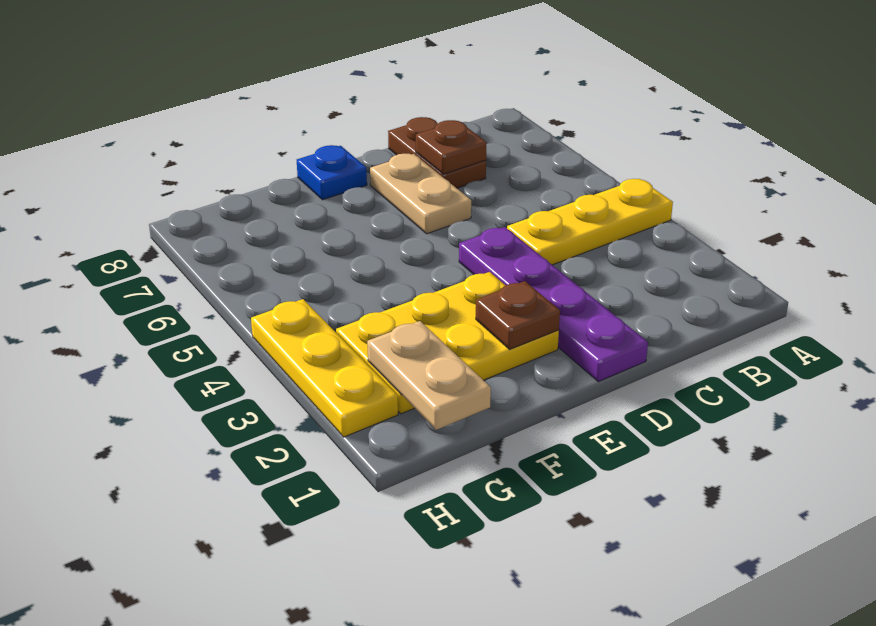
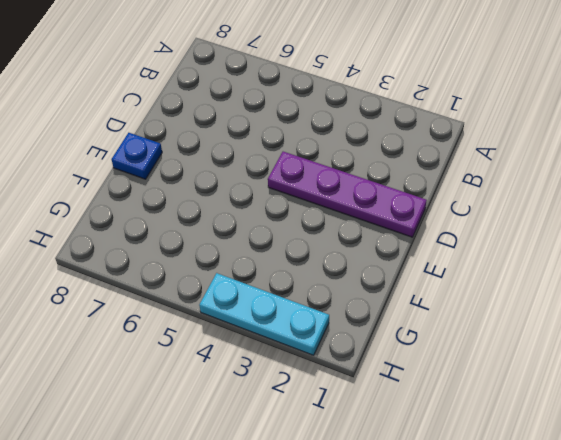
cyan 1x3 plate [199,273,329,355] -> yellow 1x3 plate [251,299,398,437]
none -> yellow 1x3 plate [507,179,673,265]
none -> brown 1x2 plate [388,117,486,188]

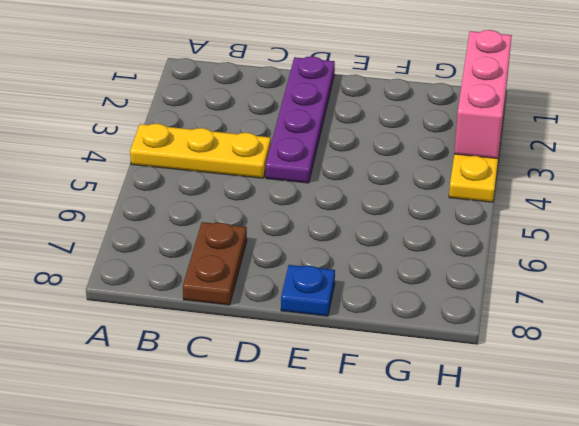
pink 1x3 brick [454,30,512,159] -> none
none -> tan 1x2 plate [370,154,471,234]
none -> yellow 2x3 plate [336,272,559,414]

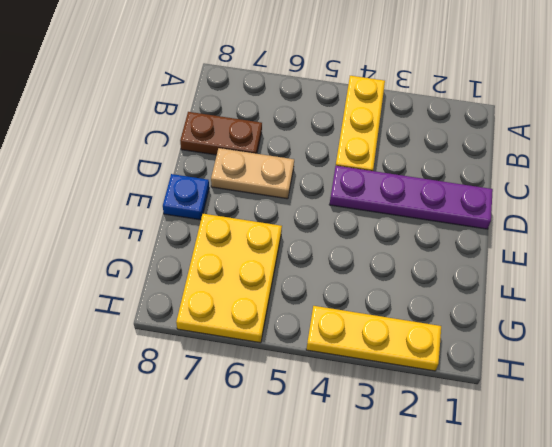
yellow 2x3 plate [176,214,282,343] -> yellow 2x3 plate moved to [336,272,559,414]
none -> brown 1x1 plate [416,120,487,174]
none -> brown 1x1 plate [476,281,560,349]

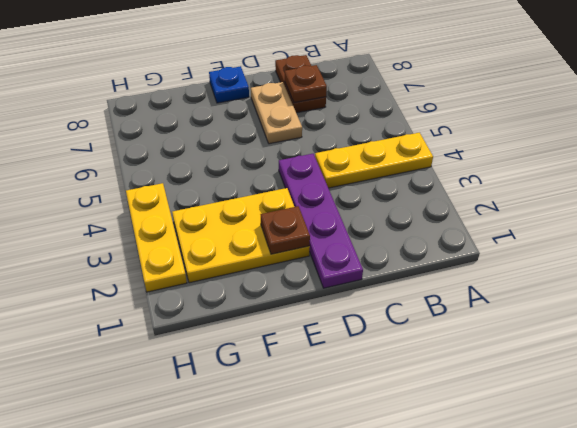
none -> tan 1x2 plate [367,321,491,430]

